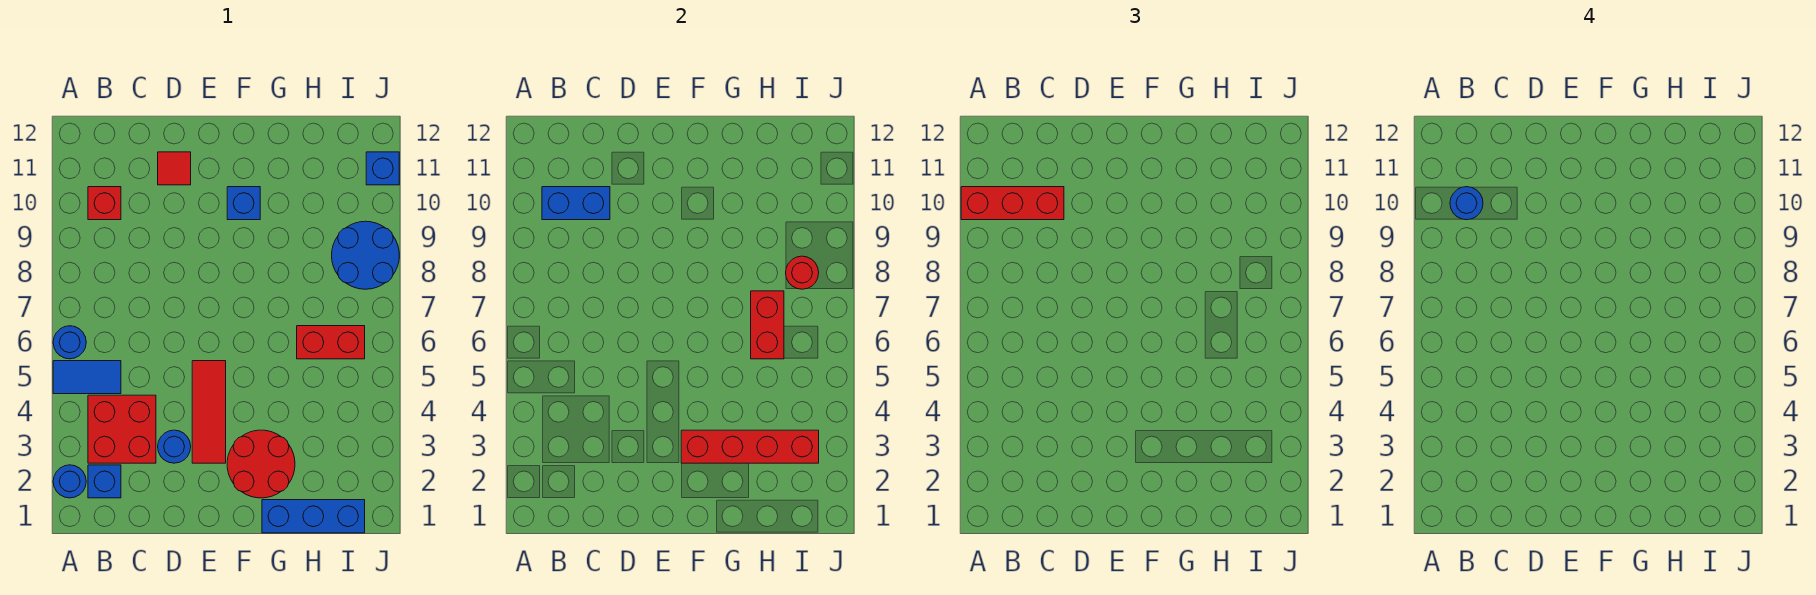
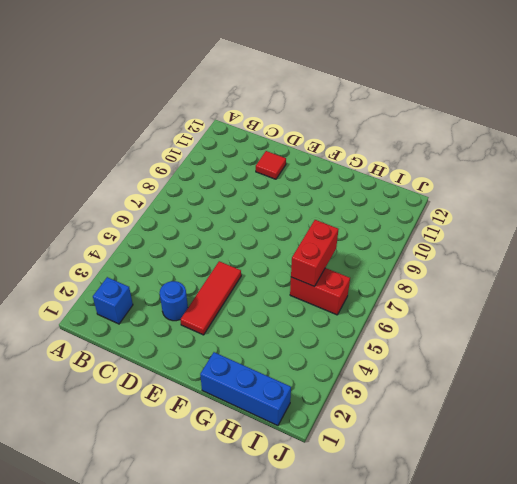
none -> blue 1x1 round brick [53,465,86,498]
none -> blue 1x2 tile [53,361,121,394]
none -> blue 1x1 round brick [53,326,86,359]

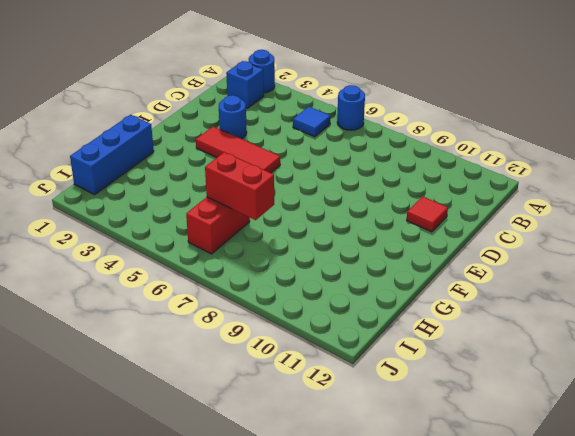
blue 1x1 tile [293,107,330,137] -> blue 1x2 tile [53,361,121,394]
none -> red 2x2 brick [88,395,156,463]
none -> red 1x1 brick [88,187,121,220]
none -> red 2x2 round brick [227,430,295,498]

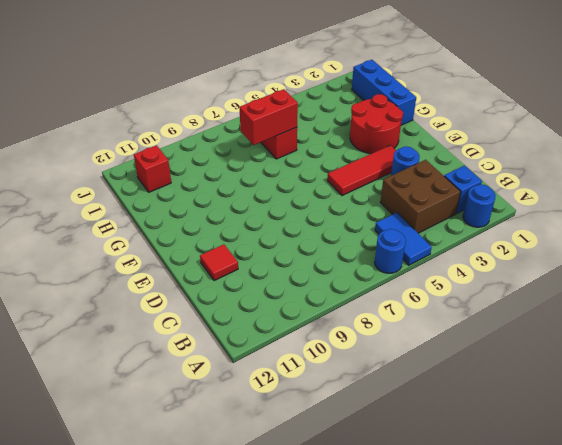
brown 2x2 brick [380,160,461,233] -> red 2x2 brick [88,395,156,463]
red 1x1 brick [134,145,171,192] -> red 1x1 brick moved to [88,187,121,220]
none -> blue 1x1 brick [227,187,260,220]
none -> blue 2x2 round brick [332,221,399,289]
none -> blue 1x1 brick [366,152,399,185]

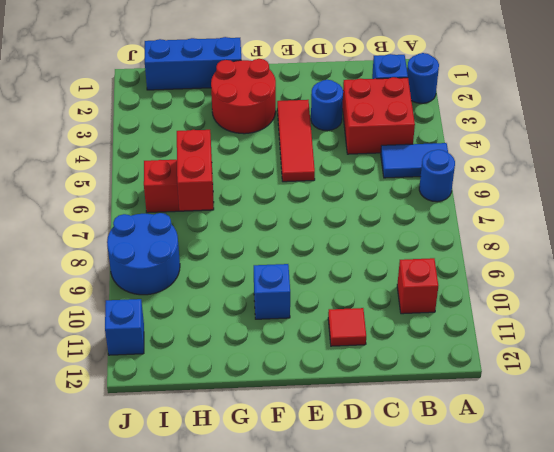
none -> blue 1x2 brick [542,187,610,220]
none -> red 1x4 brick [681,430,819,463]
none -> red 1x1 round brick [786,256,819,289]

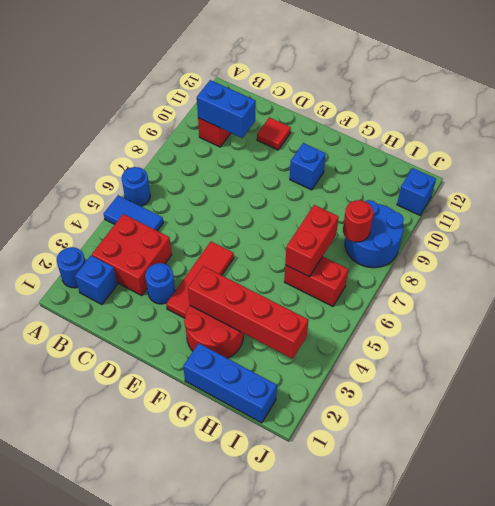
none -> red 1x3 brick [961,187,1064,220]
none -> blue 1x1 round brick [1450,187,1483,220]

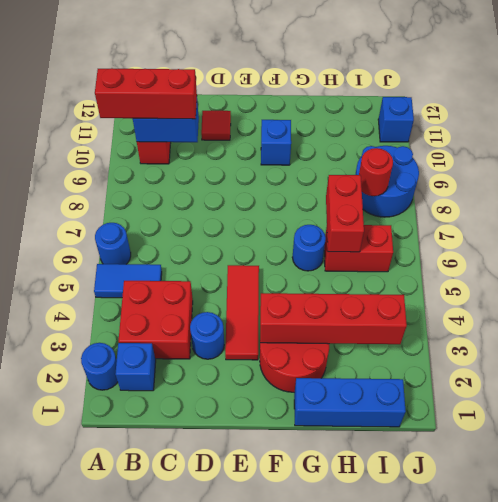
blue 1x1 round brick [292,225,326,271] -> blue 1x1 round brick moved to [1450,187,1483,220]

